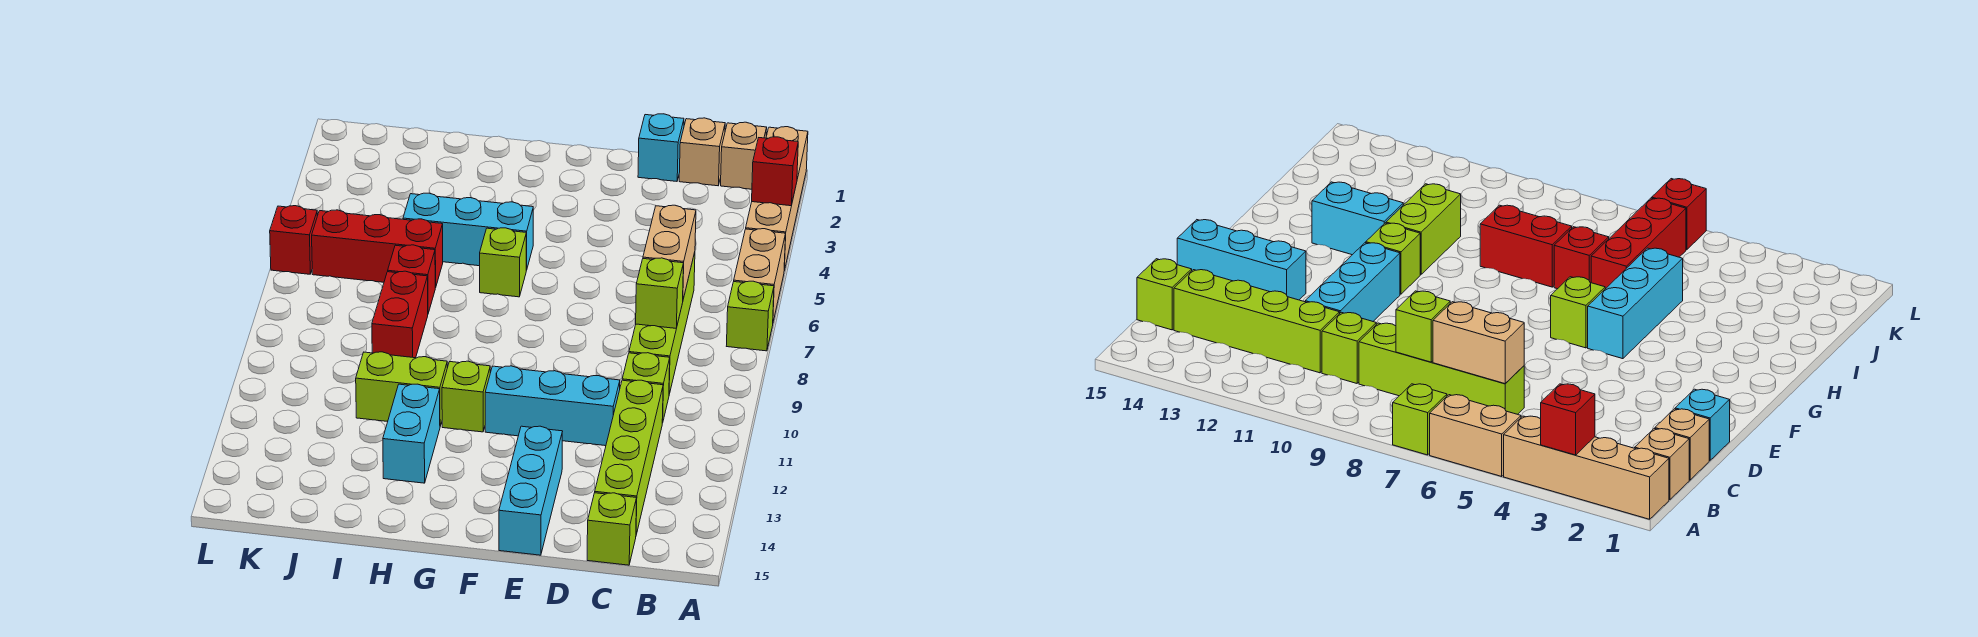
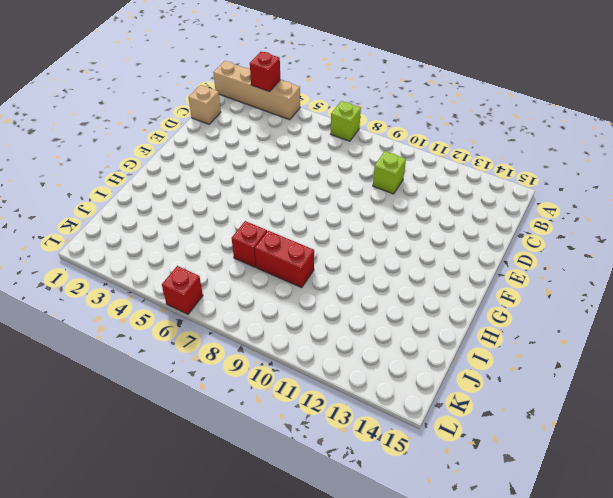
none -> tan 1x2 brick [734,229,786,321]
none -> tan 1x1 brick [721,122,767,189]
none -> lime 1x4 brick [629,252,695,394]

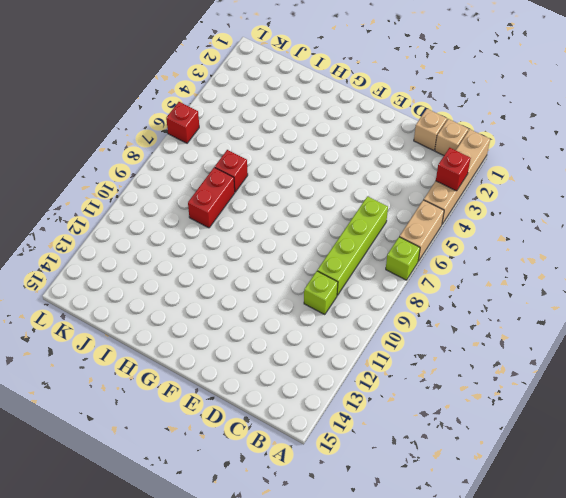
none -> lime 1x4 brick [595,380,663,535]
none -> lime 1x1 brick [587,493,637,565]
none -> cyan 1x1 brick [638,114,684,181]

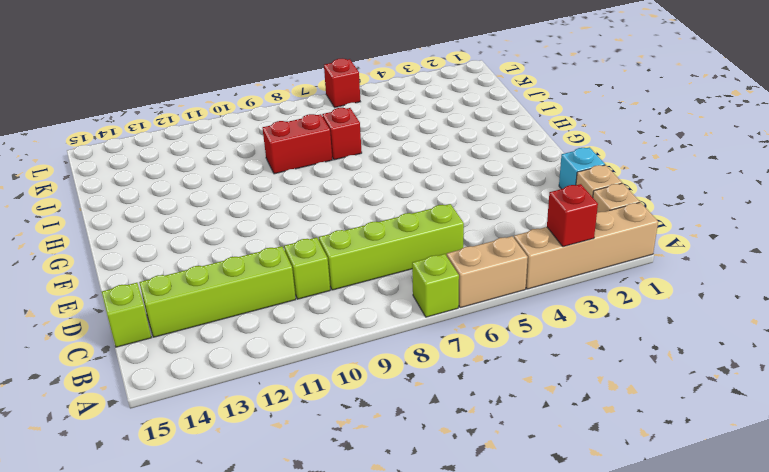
none -> cyan 1x3 brick [485,366,620,446]
none -> cyan 1x3 brick [499,426,563,555]
none -> cyan 1x3 brick [403,193,533,270]

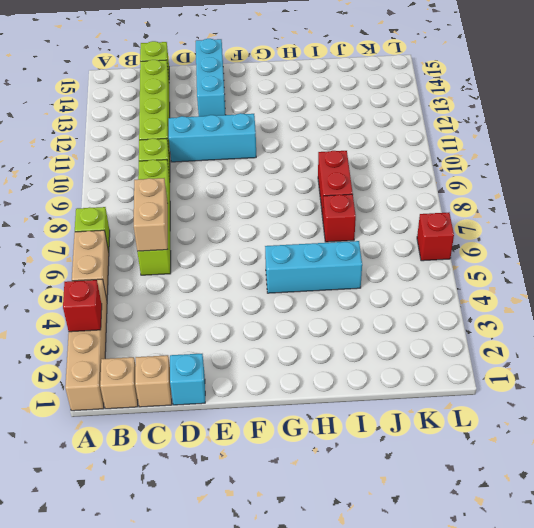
none -> lime 1x1 brick [480,228,526,297]
none -> lime 1x1 brick [442,361,490,432]
none -> lime 1x2 brick [356,352,447,426]

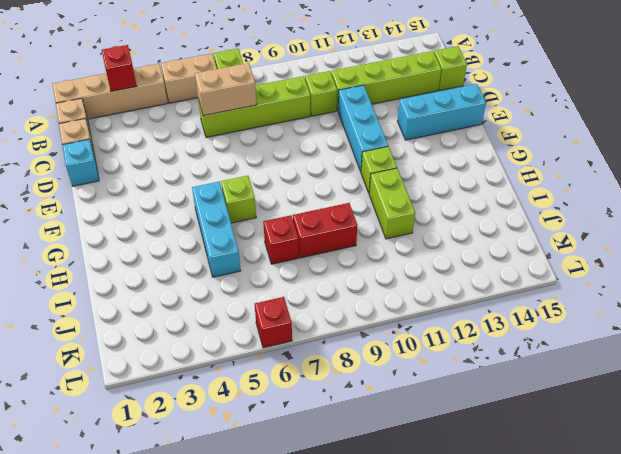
none -> cyan 1x2 brick [383,384,440,483]
none -> red 1x3 brick [312,210,443,288]
none -> lime 1x1 brick [636,258,683,328]

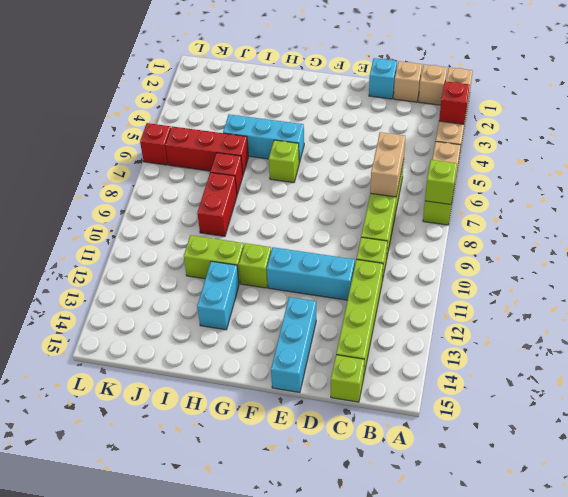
lime 1x1 brick [425,160,457,204] -> lime 1x1 brick moved to [636,258,683,328]

